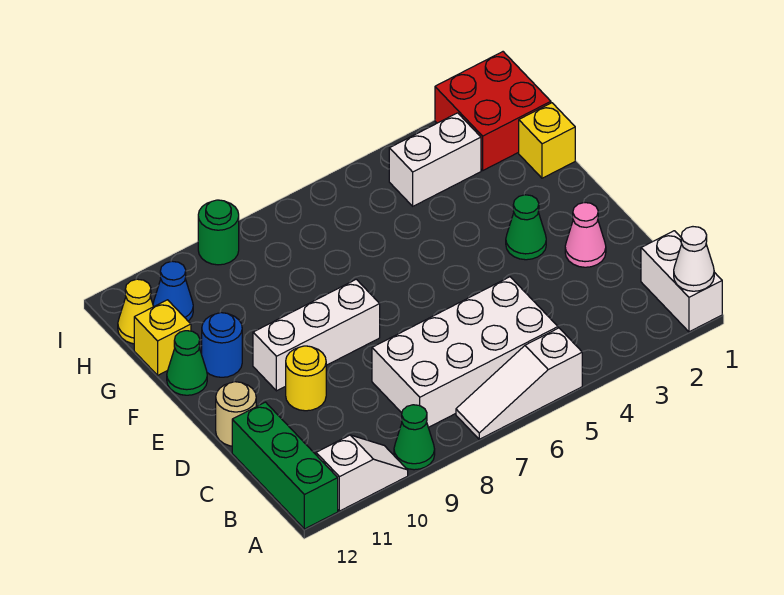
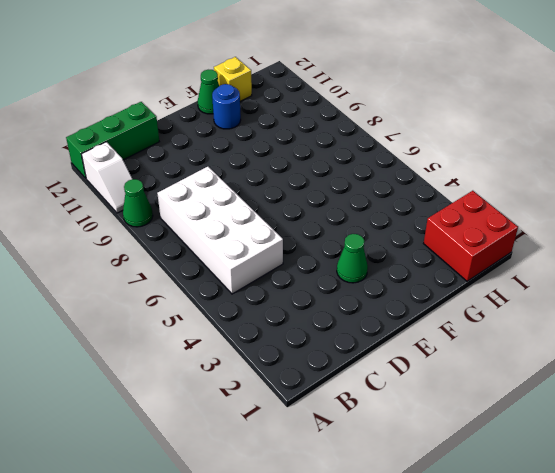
none -> white 1x2 brick [641,231,722,332]
none -> white 1x3 slope [456,328,582,439]
none -> pink 1x1 cone [565,203,606,267]

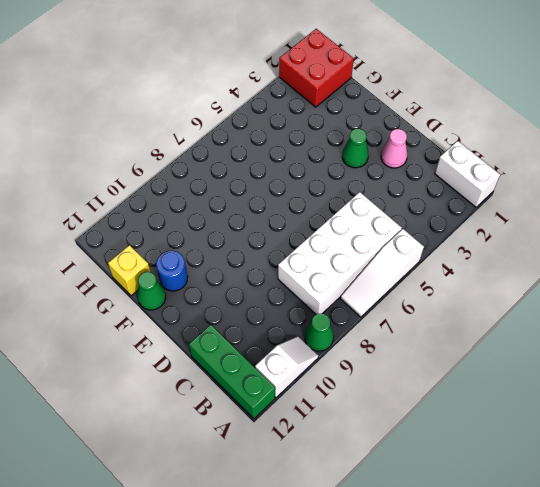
none -> yellow 1x1 round brick [286,346,326,411]
none -> tan 1x1 round brick [216,382,256,446]
none -> white 1x3 brick [253,279,380,391]

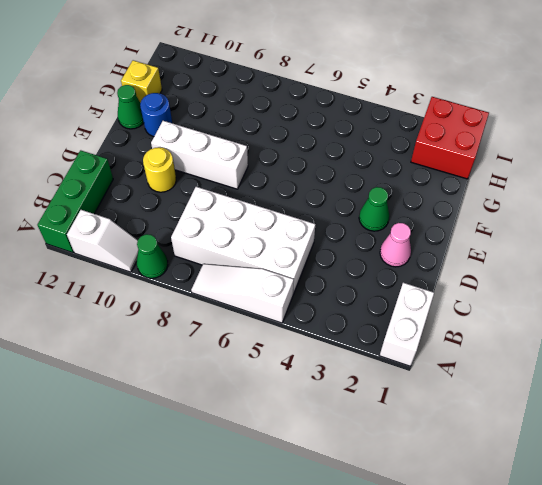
none -> tan 1x1 round brick [216,382,256,446]
none -> yellow 1x1 brick [519,103,575,178]
none -> white 1x2 brick [389,113,481,206]

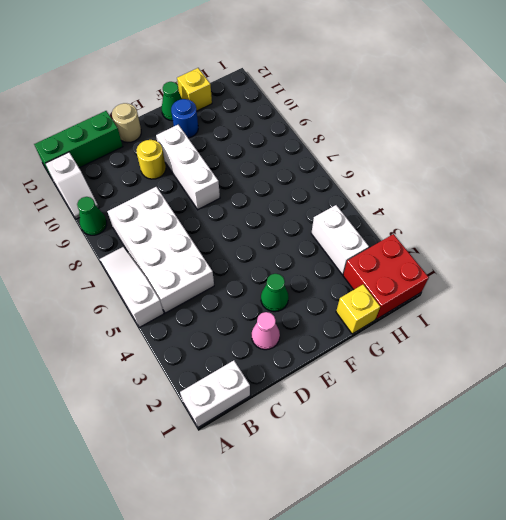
none -> blue 1x1 cone [153,261,193,321]
none -> yellow 1x1 cone [118,279,154,344]
none -> green 1x1 round brick [198,200,239,265]

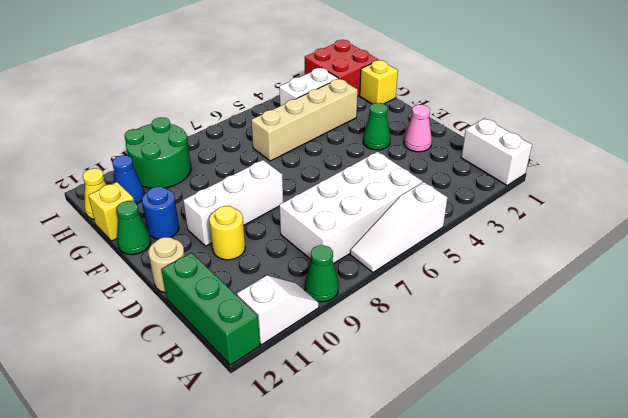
tan 1x4 brick [251,79,358,161] -> none
green 2x2 round brick [124,117,191,188] -> green 1x1 round brick [198,200,239,265]
none -> white 1x1 cone [674,227,714,291]

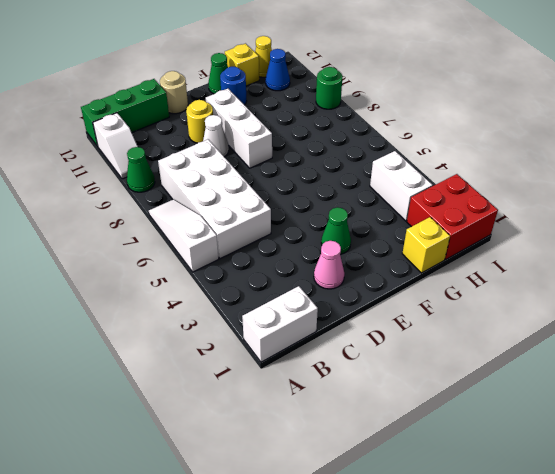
white 1x1 cone [203,115,229,157] -> white 1x1 cone moved to [674,227,714,291]

